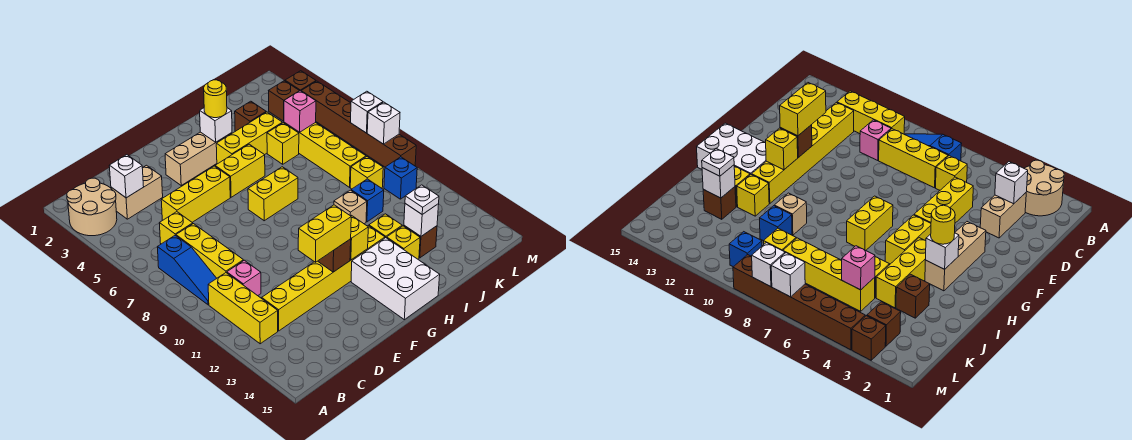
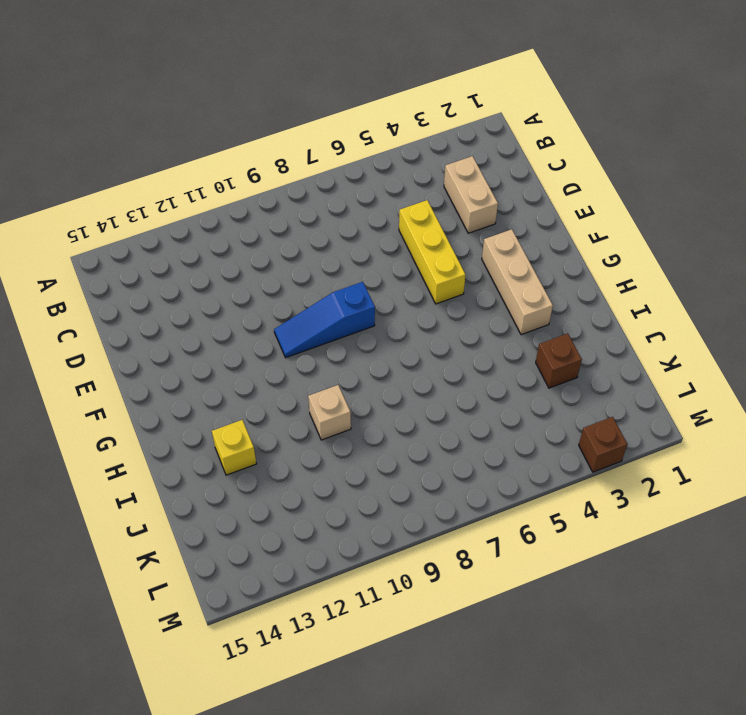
blue 1x3 slope [274,282,375,358] -> blue 1x3 slope moved to [157,236,217,305]
none -> tan 2x2 round brick [67,178,117,236]
none -> yellow 1x3 brick [208,273,278,344]
none -> yellow 1x1 brick [159,212,193,244]
none -> yellow 1x3 brick [176,224,244,278]

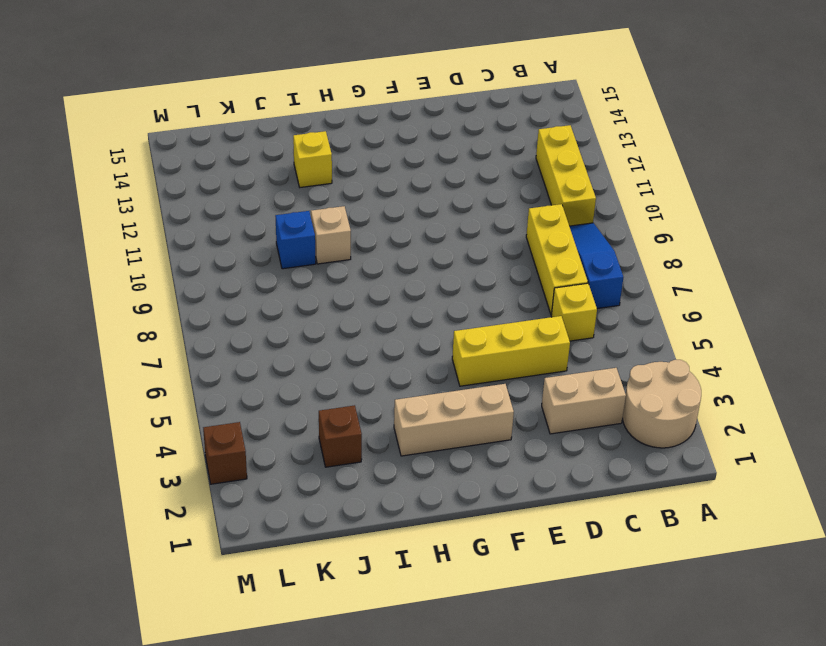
none -> pink 1x1 brick [227,260,261,296]
none -> yellow 1x6 brick [262,226,385,331]
none -> yellow 1x2 brick [215,144,265,197]
none -> yellow 1x2 brick [248,167,298,221]

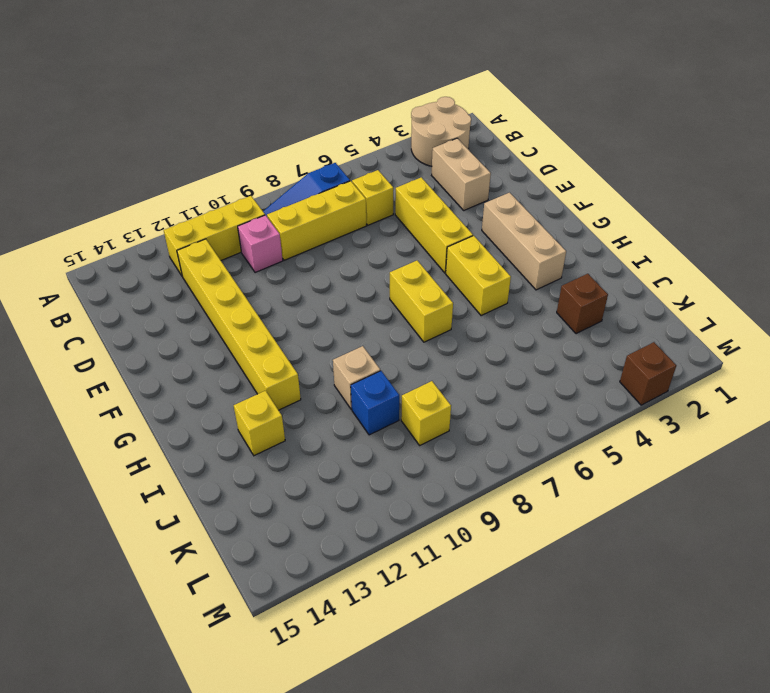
none -> white 2x3 brick [351,238,440,320]
none -> yellow 1x3 brick [216,112,282,164]
none -> yellow 1x1 brick [369,214,402,238]
none -> yellow 1x1 brick [267,123,299,164]

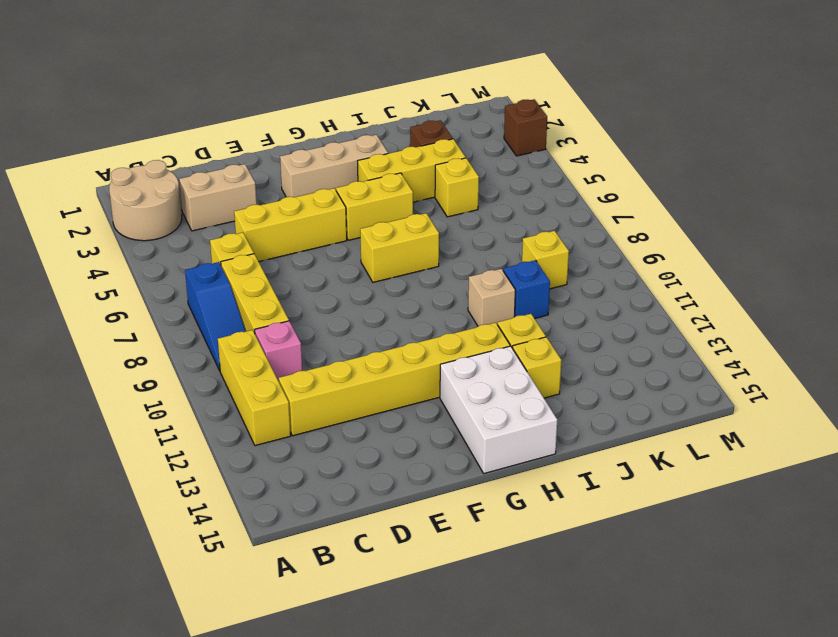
none -> brown 1x1 brick [404,226,437,258]
none -> yellow 1x4 brick [284,122,366,187]
none -> brown 1x1 brick [269,81,299,121]
none -> blue 1x1 brick [384,157,417,199]

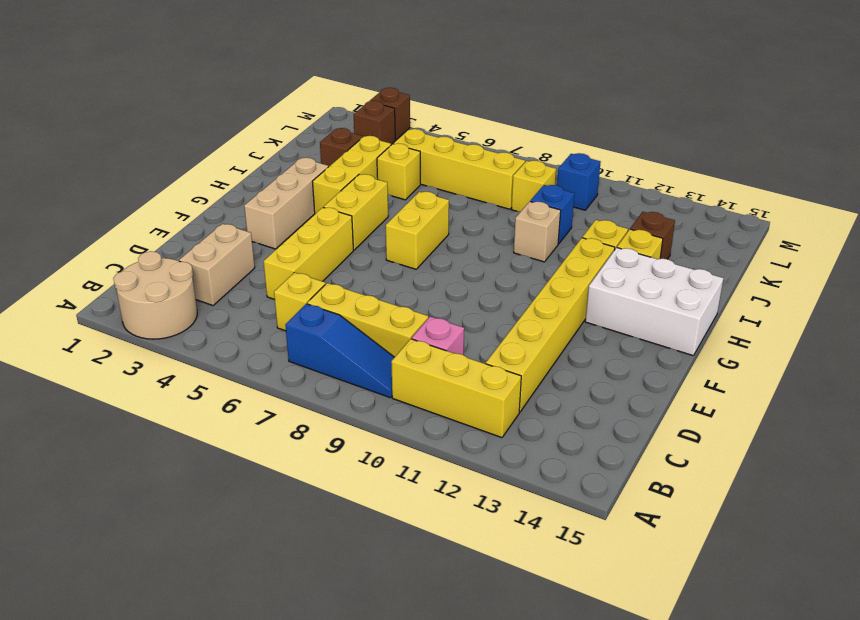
none -> brown 1x6 brick [302,81,416,167]
none -> white 1x1 brick [109,155,144,198]
none -> brown 1x1 brick [318,239,351,272]
none -> yellow 1x1 brick [350,215,368,260]

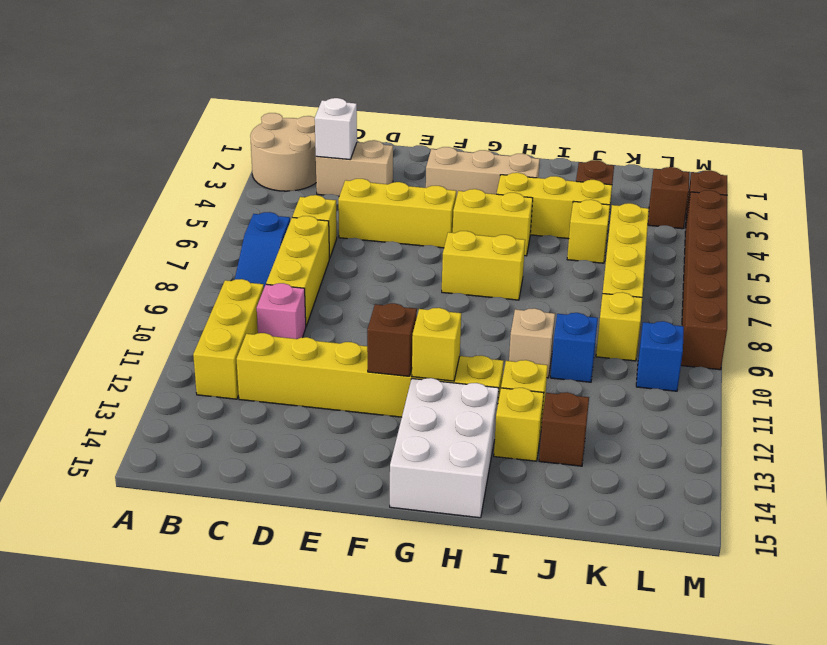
none -> white 1x1 brick [200,108,232,142]
none -> white 1x1 brick [404,204,439,236]
none -> pink 1x1 brick [284,91,316,132]
none -> white 1x1 brick [351,91,383,133]

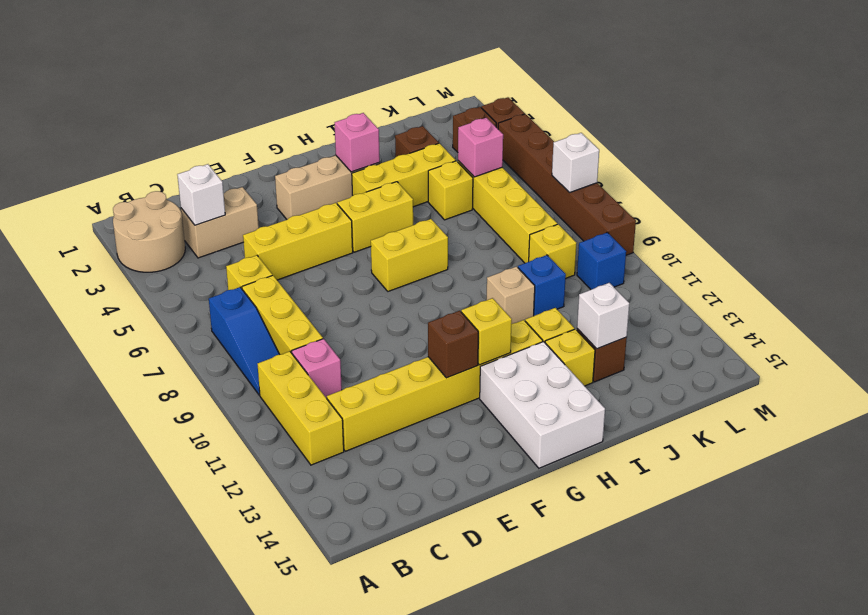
pink 1x1 brick [335,113,380,172] -> white 1x1 brick [200,108,232,142]
none -> white 1x1 brick [367,102,400,144]
none -> yellow 1x2 brick [298,205,351,262]
none -> yellow 1x1 round brick [204,80,227,118]
none -> white 1x1 plate [405,185,439,214]

